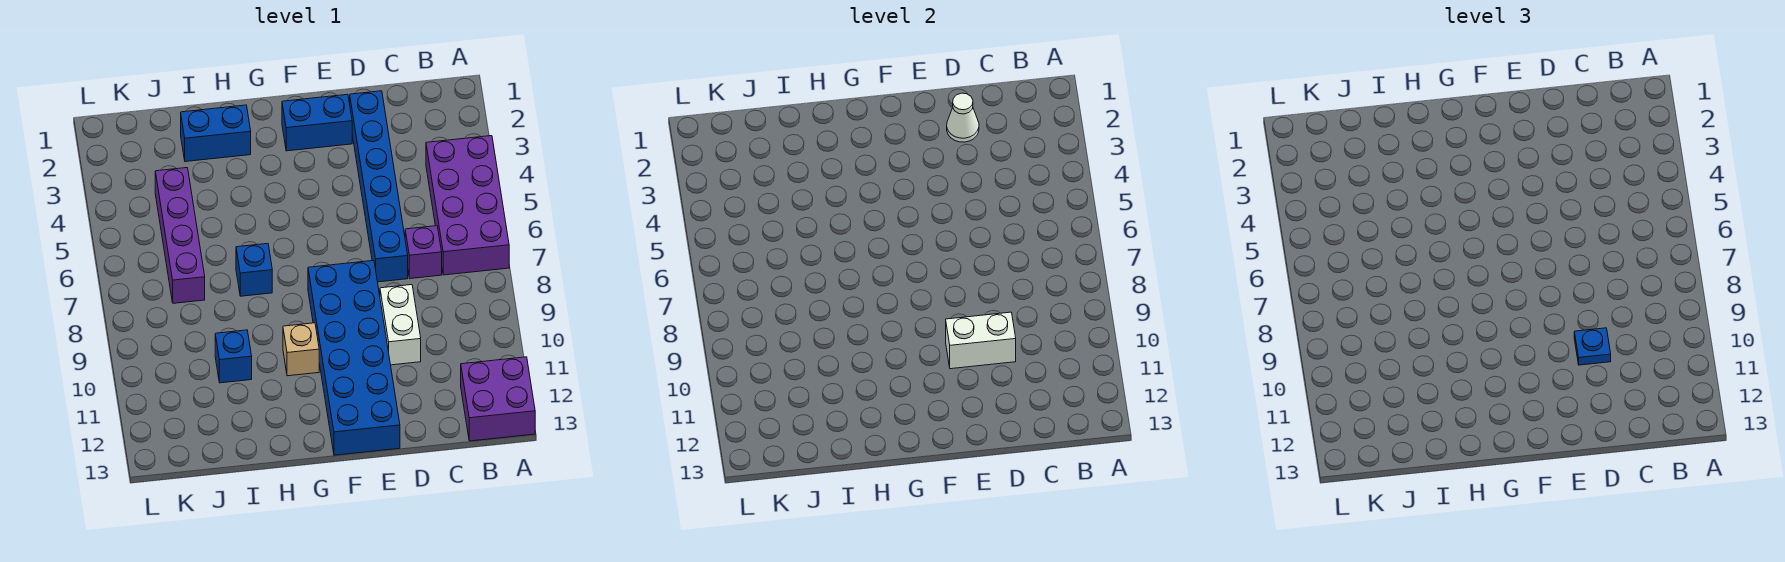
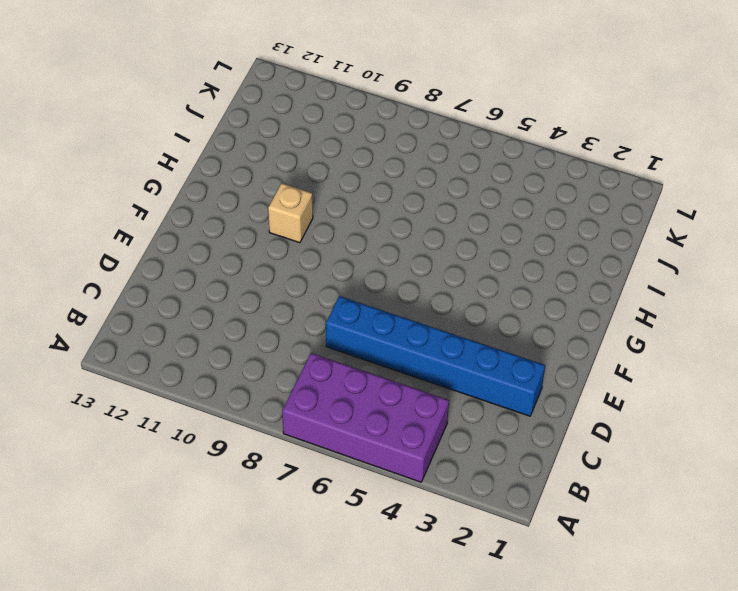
none -> purple 2x2 brick [461,357,535,441]
none -> purple 1x1 brick [405,226,442,279]
none -> white 1x2 brick [380,285,421,365]

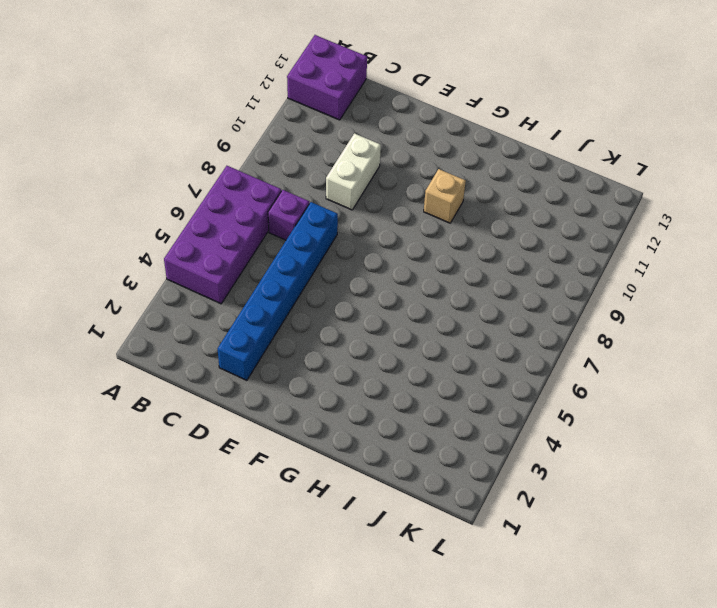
none -> blue 1x2 brick [282,94,352,151]
none -> blue 2x6 brick [308,260,400,455]
none -> blue 1x2 brick [181,105,251,162]

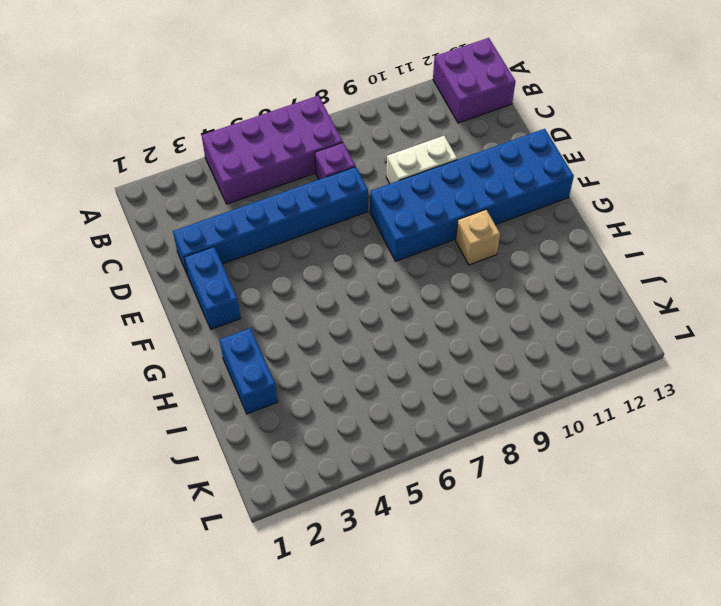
none -> blue 1x1 brick [236,243,272,296]
none -> blue 1x1 brick [215,330,252,383]
none -> purple 1x4 brick [155,168,205,303]

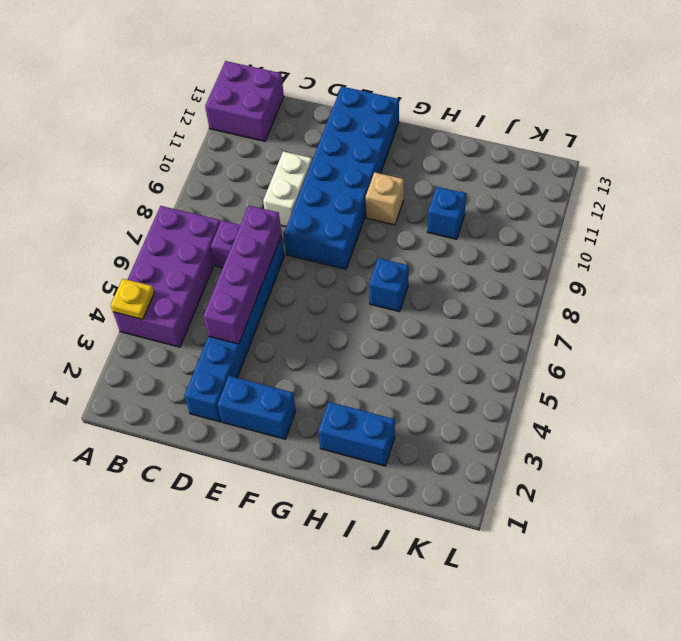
yellow 1x1 plate [111,279,154,319] -> none
purple 1x4 brick [203,205,282,344] -> purple 1x4 brick moved to [155,168,205,303]
none -> white 1x1 cone [947,93,979,142]
none -> white 1x2 brick [946,312,1016,369]
none -> blue 1x1 plate [1574,328,1611,365]

